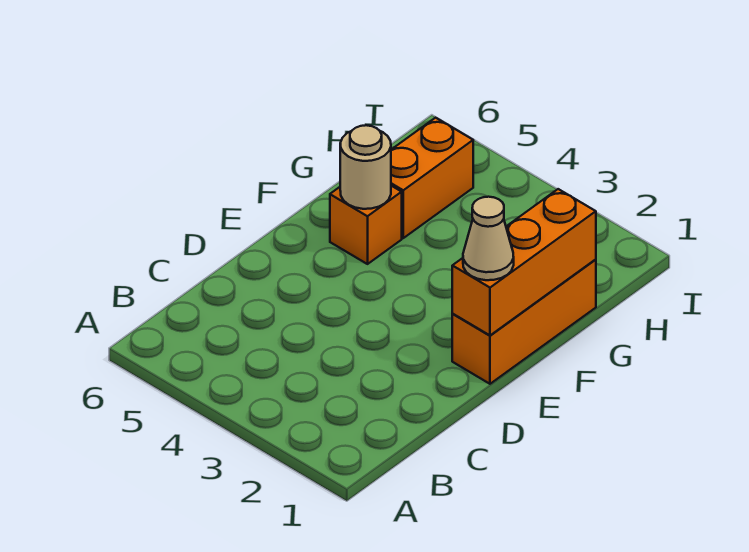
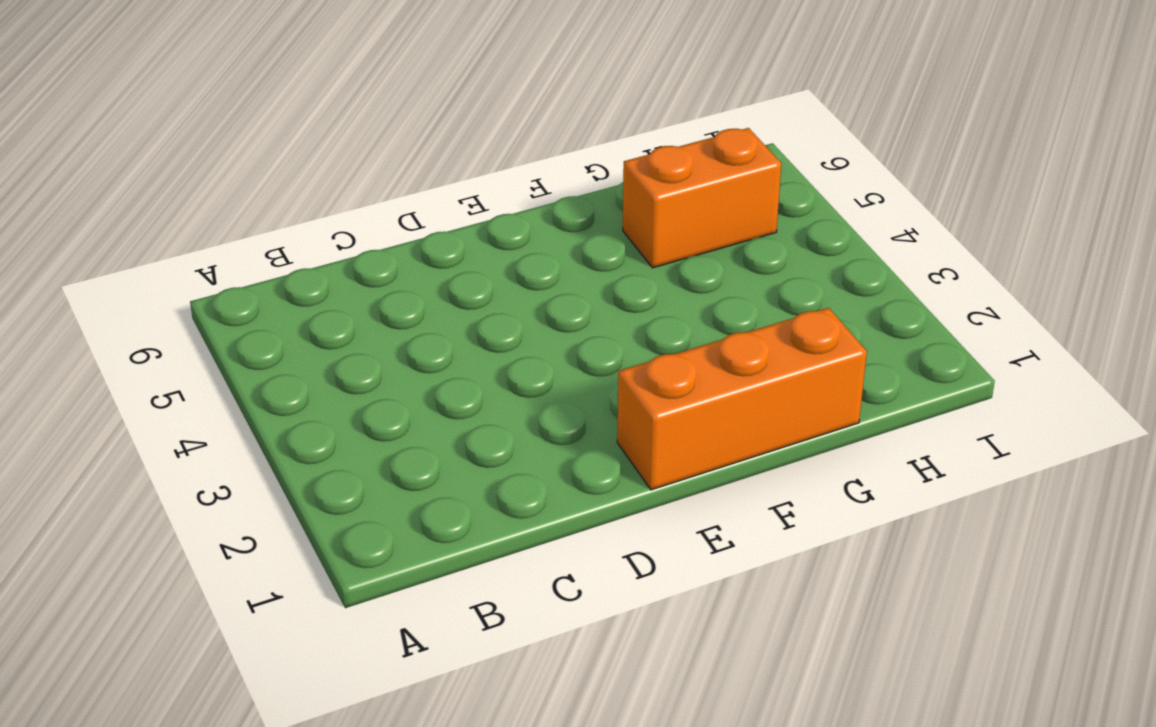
none -> orange 1x1 brick [330,186,402,264]
none -> orange 1x3 brick [452,189,596,335]

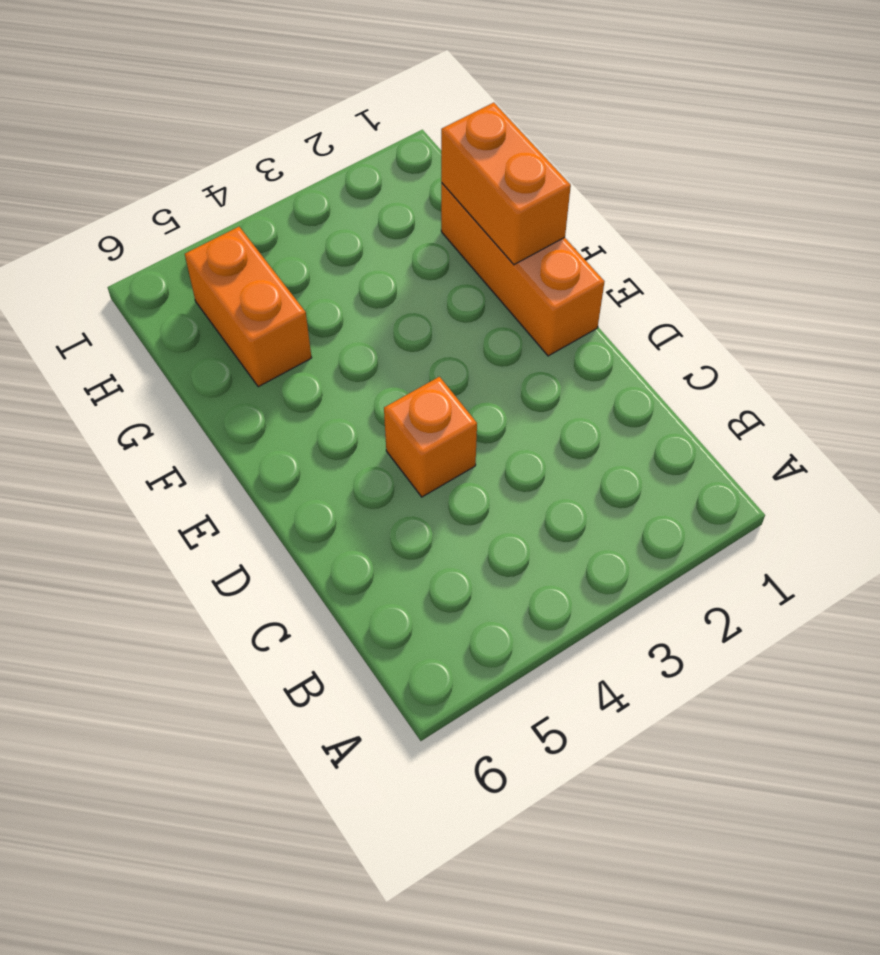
orange 1x1 brick [384,377,477,497] -> orange 1x1 brick moved to [330,186,402,264]
orange 1x2 brick [441,103,571,265] -> orange 1x3 brick [452,189,596,335]
none -> tan 1x1 round brick [340,125,391,209]
none -> tan 1x1 cone [463,197,514,280]

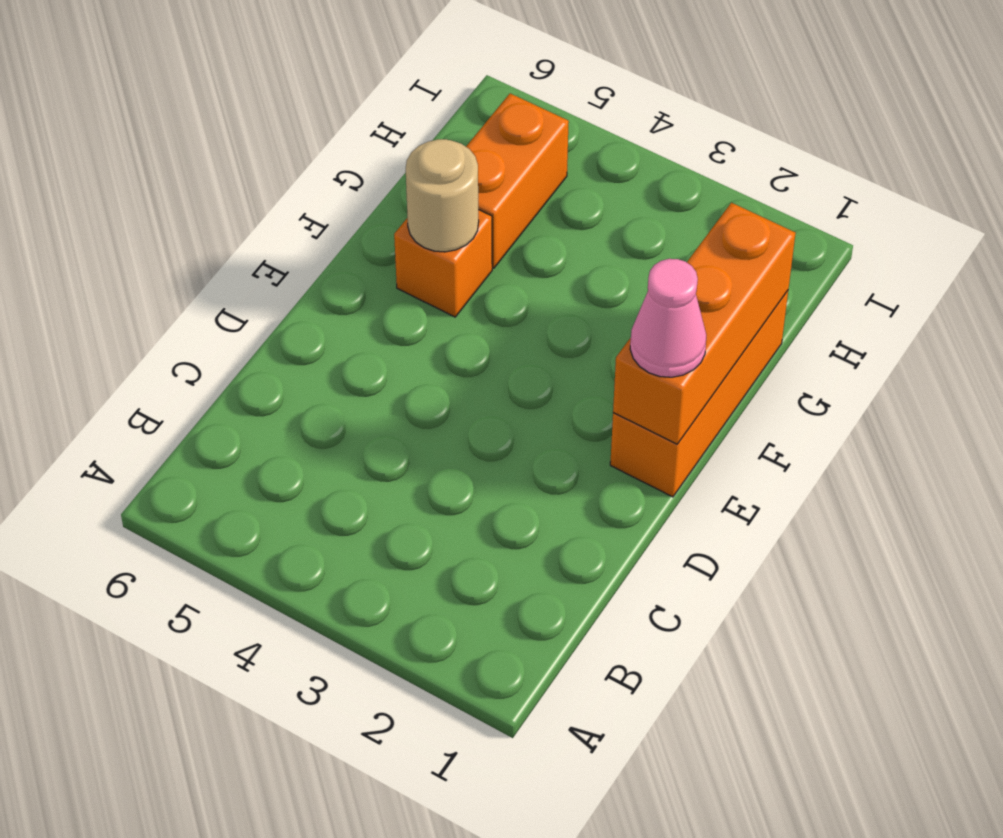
pink 1x1 cone [630,259,706,377] -> tan 1x1 cone [463,197,514,280]

